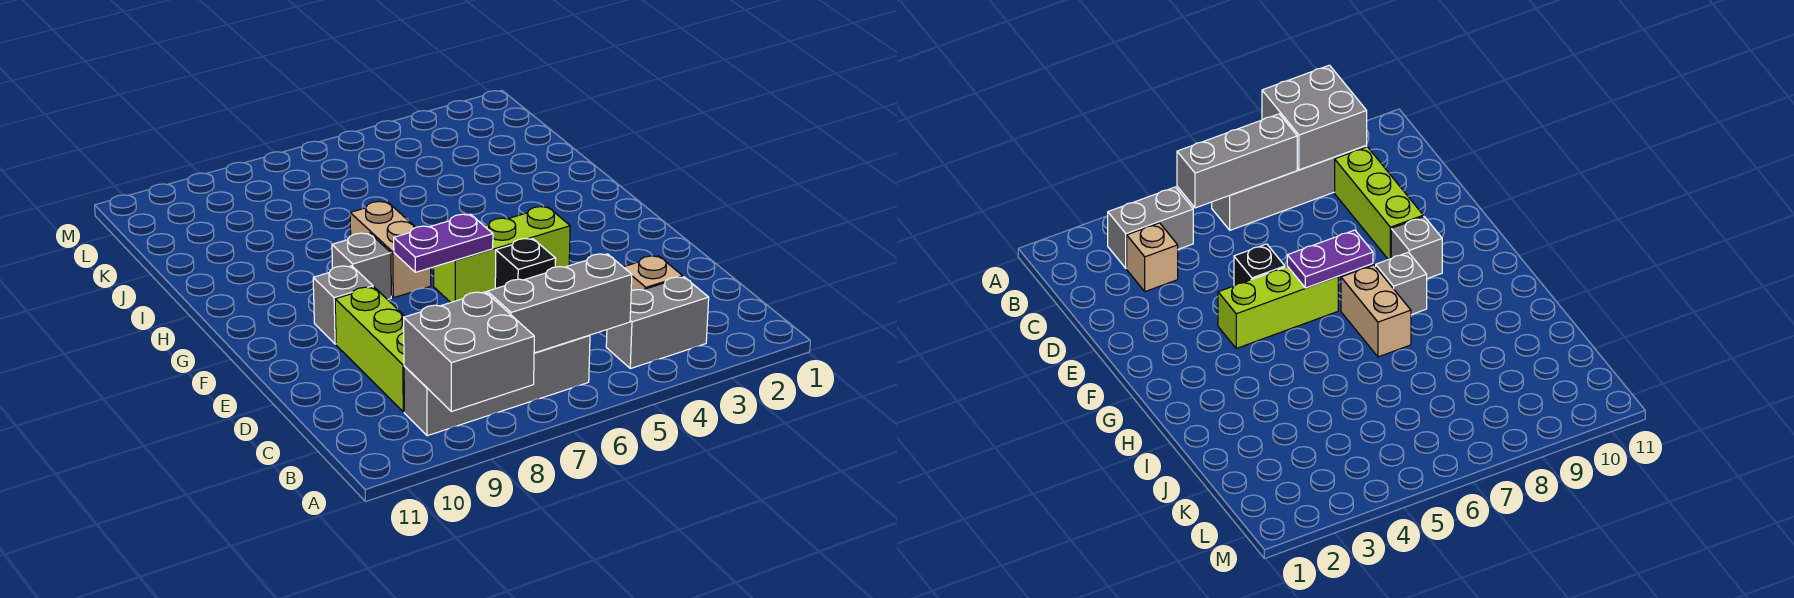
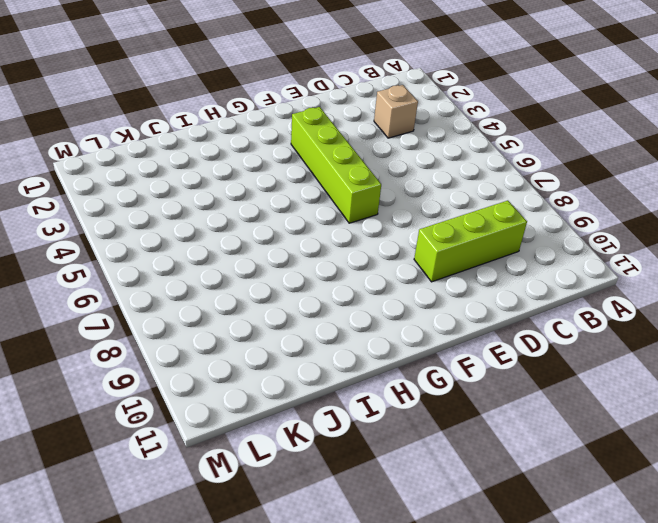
lime 1x4 brick [291,107,381,223] -> lime 1x3 brick [434,207,570,302]
none -> grey 1x2 brick [606,277,709,369]
none -> grey 1x4 brick [404,335,590,436]
none -> black 1x1 brick [495,239,556,289]

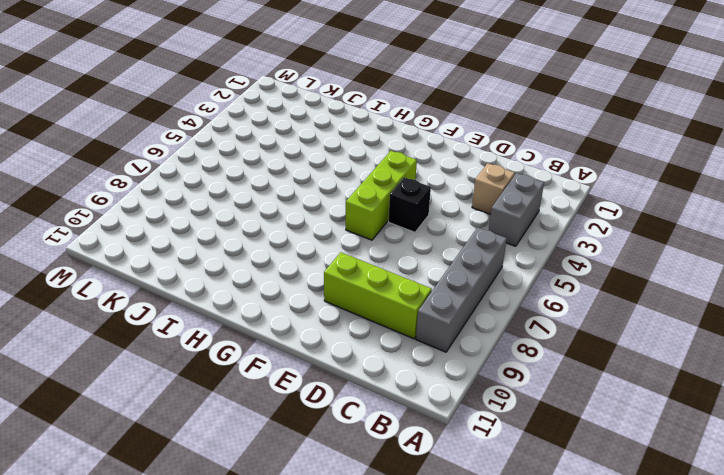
none -> grey 1x1 brick [313,266,373,344]
none -> tan 1x2 brick [350,201,431,298]
none -> grey 1x1 brick [332,233,391,300]

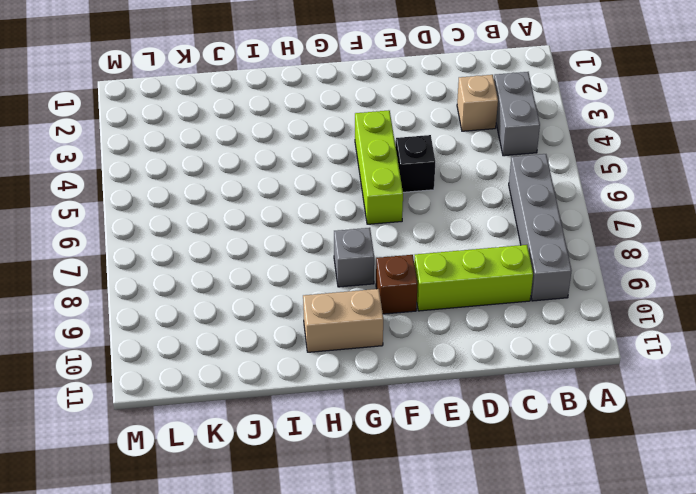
brown 1x1 brick [376,255,418,314] -> grey 1x1 brick [313,266,373,344]
tan 1x2 brick [303,289,383,352] -> tan 1x2 brick moved to [350,201,431,298]
none -> grey 2x2 brick [404,292,534,412]
none -> grey 1x3 brick [487,254,632,353]
none -> purple 1x2 plate [394,214,493,272]

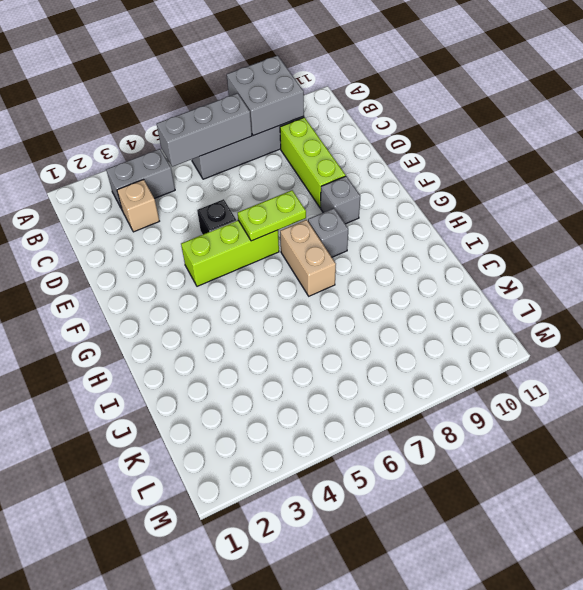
lime 1x2 plate [238,190,306,241] -> purple 1x2 plate [394,214,493,272]

